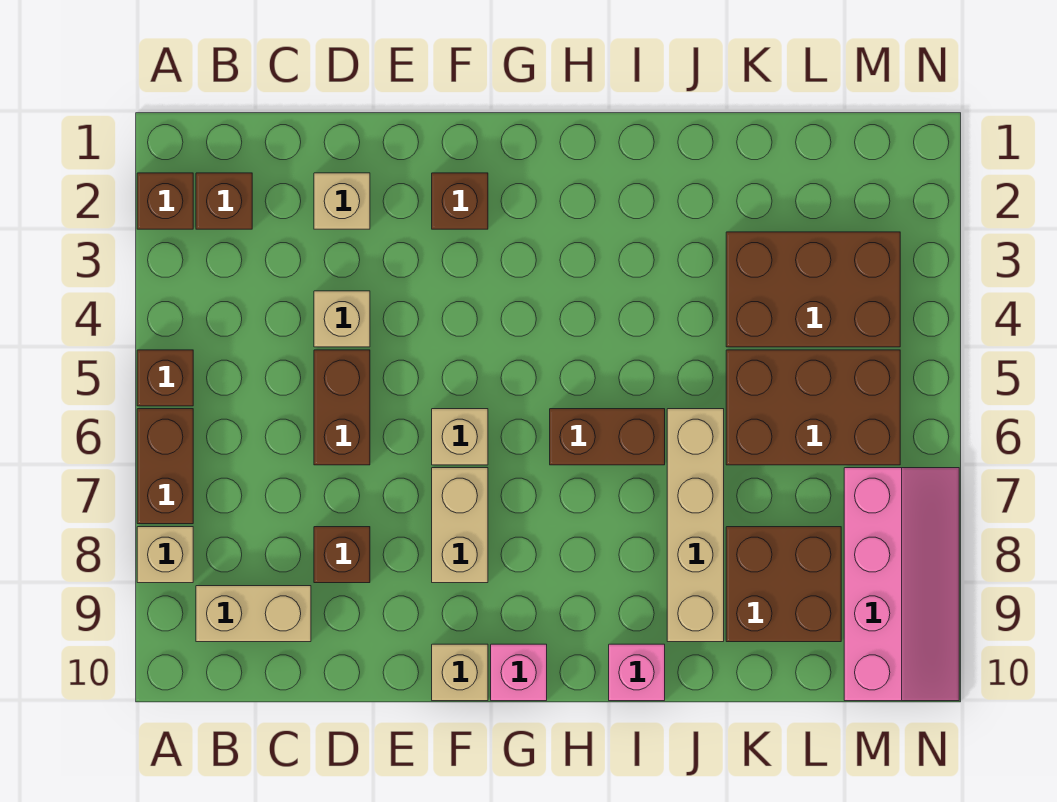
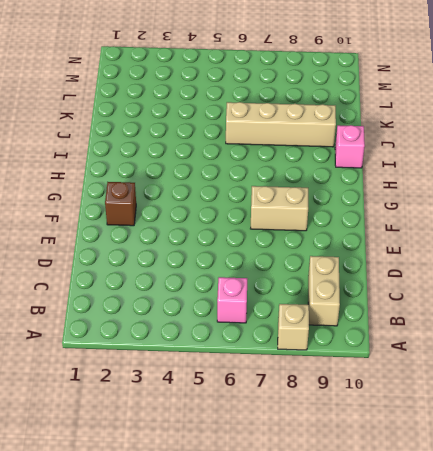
pink 1x1 brick [217,277,247,323] -> pink 1x1 brick moved to [491,644,547,701]
none -> brown 1x1 brick [137,173,193,229]
none -> brown 1x1 brick [137,350,193,406]
none -> brown 1x2 brick [137,409,193,524]

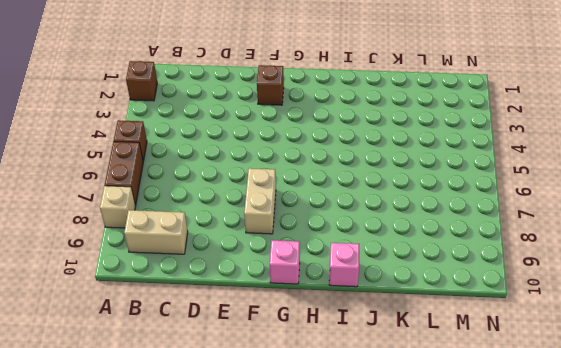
none -> brown 1x1 brick [196,173,252,229]
none -> tan 1x1 brick [314,173,370,229]
none -> tan 1x1 brick [314,291,370,347]

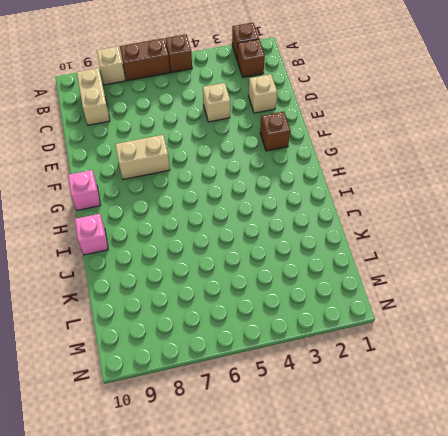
none -> brown 1x2 brick [314,350,370,465]
none -> brown 1x1 brick [314,527,370,583]
none -> tan 1x1 brick [432,409,488,465]

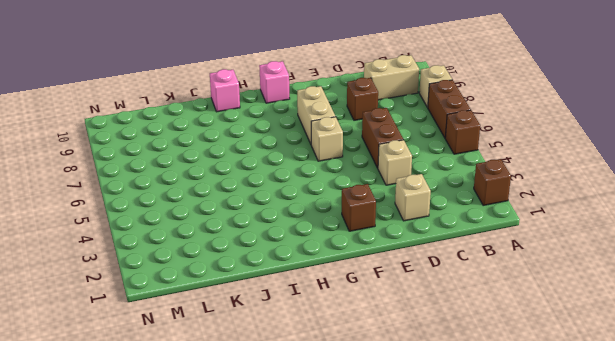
none -> brown 1x1 brick [196,173,252,229]
none -> tan 1x1 brick [432,644,488,701]
none -> brown 1x2 brick [550,409,665,465]

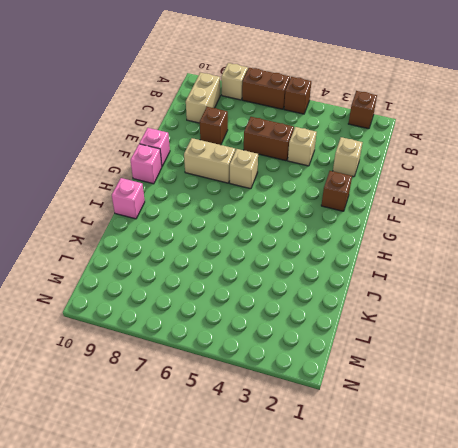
pink 1x1 brick [139,128,170,166] -> tan 1x1 brick [432,644,488,701]
none -> brown 1x1 brick [196,173,252,229]
none -> brown 1x2 brick [550,409,665,465]
none -> tan 1x4 brick [667,409,724,642]

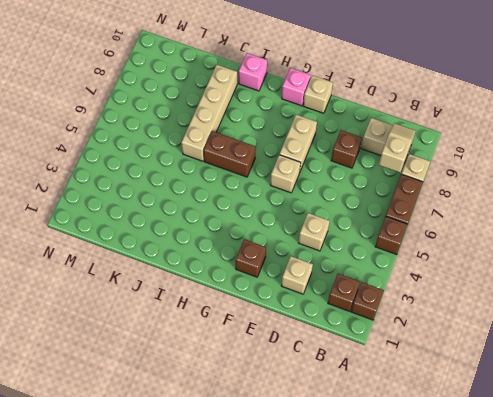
tan 1x2 slope [379,123,416,172] -> none
none -> brown 1x2 brick [314,350,370,465]
none -> brown 2x3 brick [726,232,900,347]
none -> brown 2x3 brick [726,350,900,465]

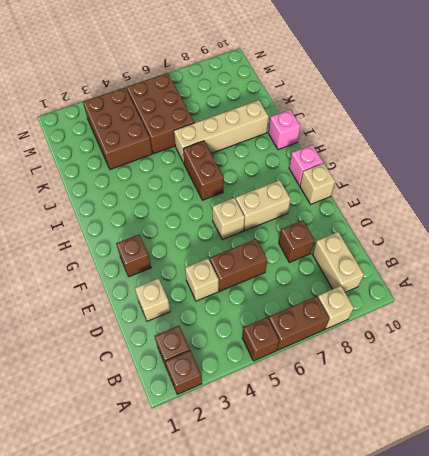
none -> brown 2x2 brick [726,527,841,642]
none -> pink 2x4 slope [844,468,959,701]

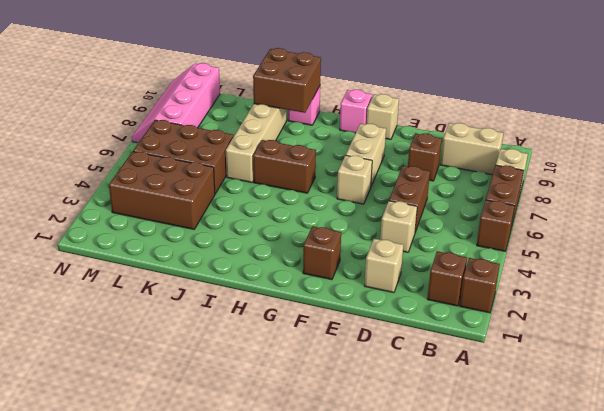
brown 2x2 brick [253,48,321,113] -> brown 2x2 brick moved to [726,527,841,642]

